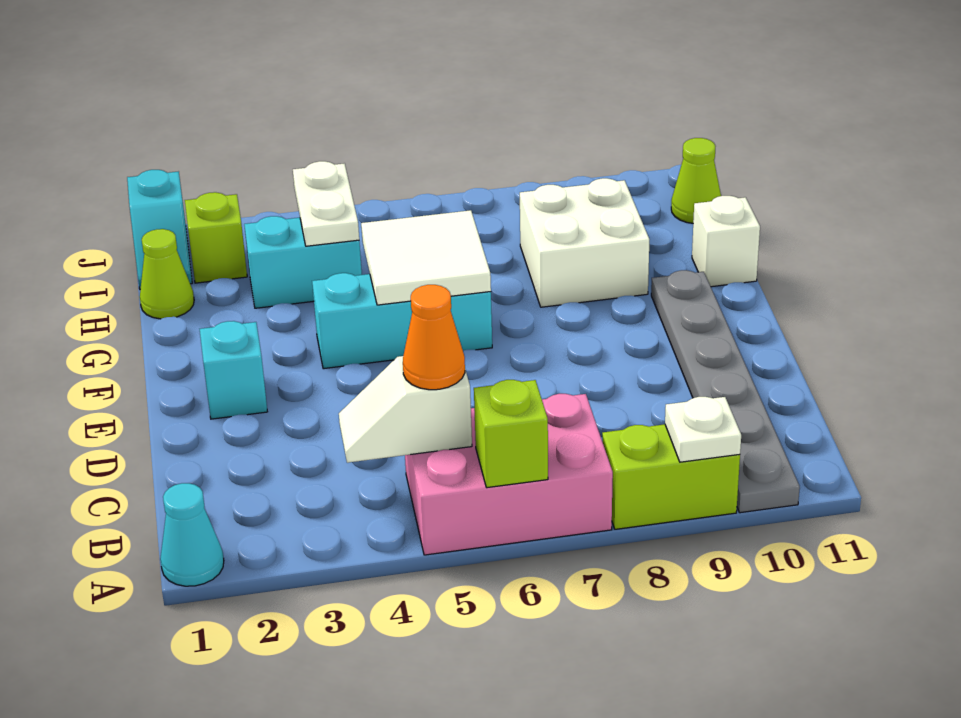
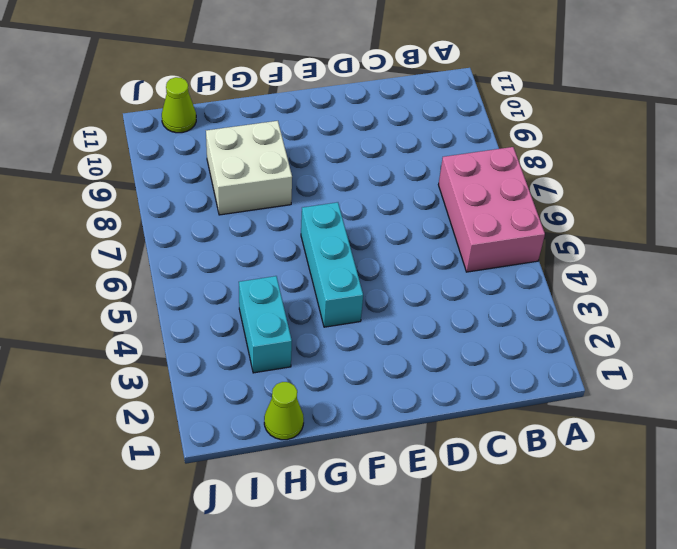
none -> cyan 1x1 cone [160,483,224,586]
none -> lime 1x2 brick [602,424,740,529]
none -> grey 1x6 plate [651,270,800,513]

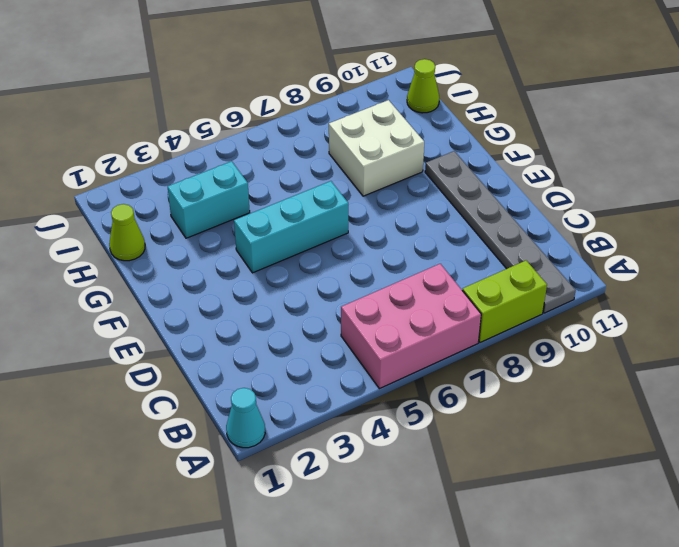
none -> cyan 1x1 brick [200,321,267,419]
none -> white 1x1 brick [692,196,760,287]
none -> cyan 1x2 slope [127,170,192,289]

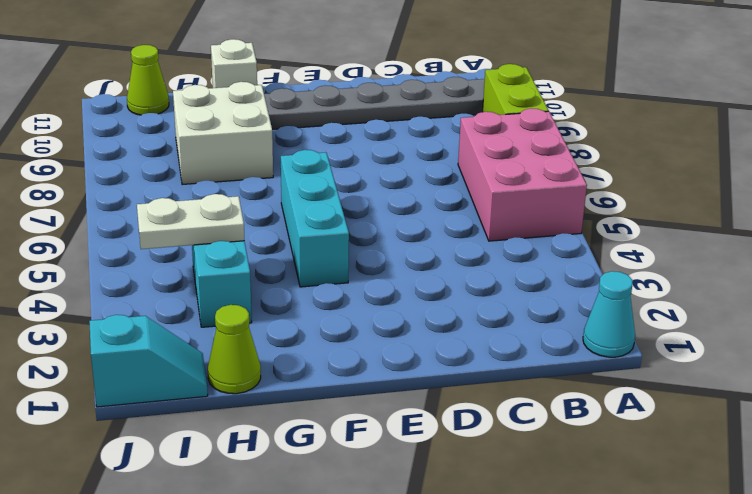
none -> cyan 1x1 brick [200,321,267,419]
none -> lime 1x1 brick [185,192,247,283]
none -> lime 1x1 brick [474,380,548,488]

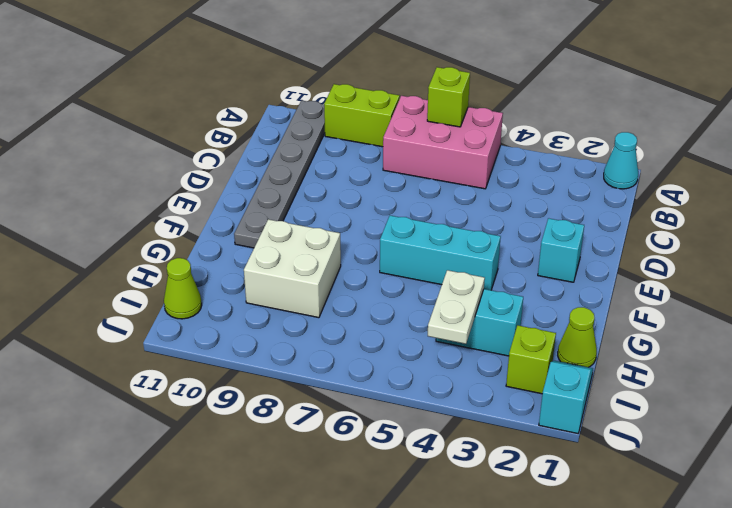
none -> white 1x1 brick [692,196,760,287]
none -> white 1x1 plate [665,397,741,462]
none -> white 1x2 slope [339,356,472,463]

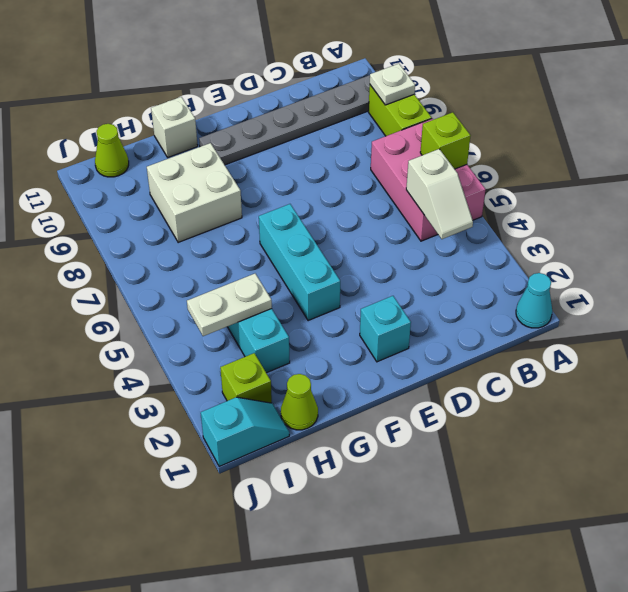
none -> white 2x2 tile [361,210,491,305]
none -> orange 1x1 cone [403,285,465,390]

